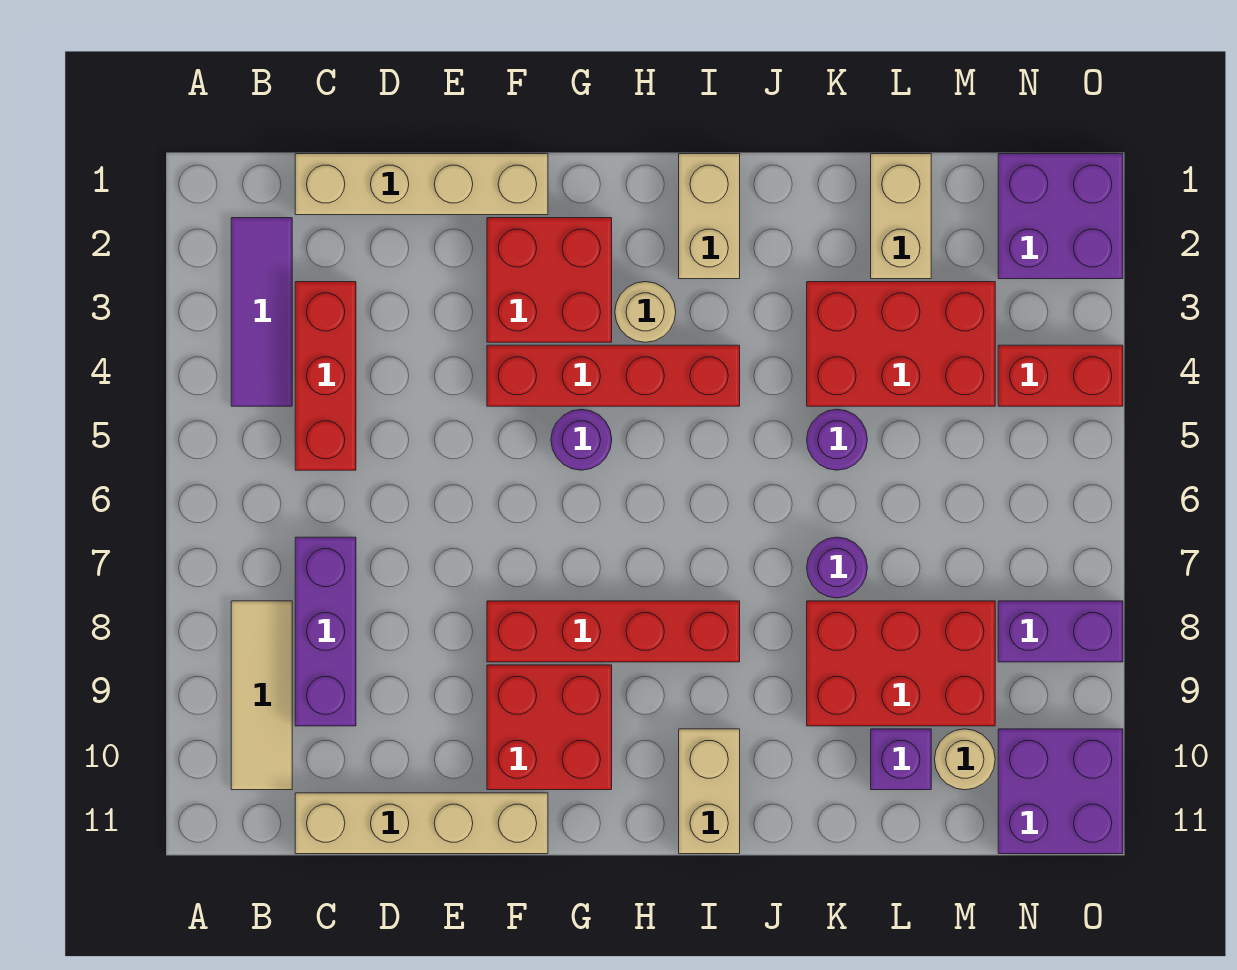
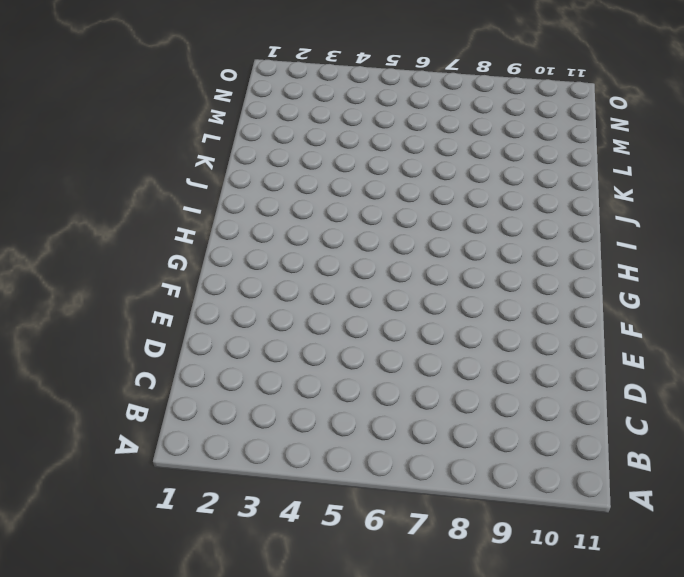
none -> purple 1x3 tile [231,218,292,406]
none -> tan 1x3 tile [231,601,292,790]
none -> tan 1x4 brick [295,154,548,215]

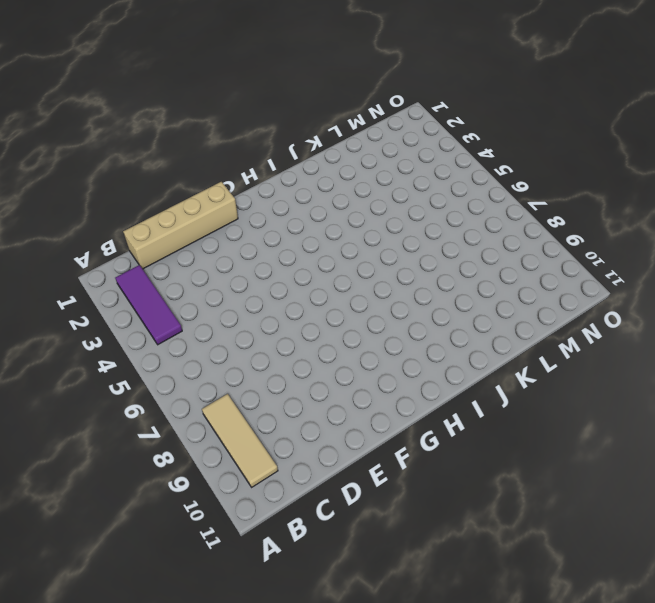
none -> red 1x3 brick [295,282,356,470]
none -> purple 1x3 brick [295,537,356,726]
none -> tan 1x4 brick [295,793,548,854]

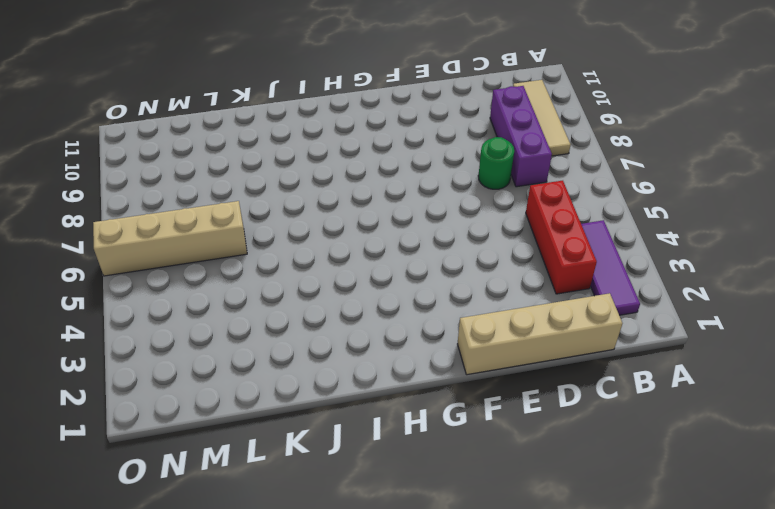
green 1x1 round brick [478,137,514,189] -> none
tan 1x4 brick [93,201,247,276] -> tan 1x4 brick moved to [295,793,548,854]
none -> red 2x2 brick [487,218,612,342]
none -> red 1x4 brick [487,345,740,406]
none -> red 1x4 brick [487,601,740,662]

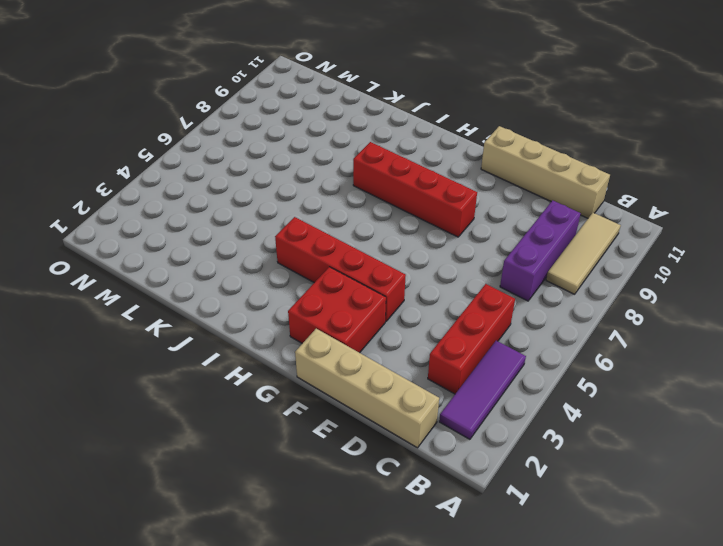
none -> red 2x2 brick [487,665,612,790]
none -> purple 1x1 round brick [551,409,612,470]
none -> tan 1x1 round brick [615,282,676,342]

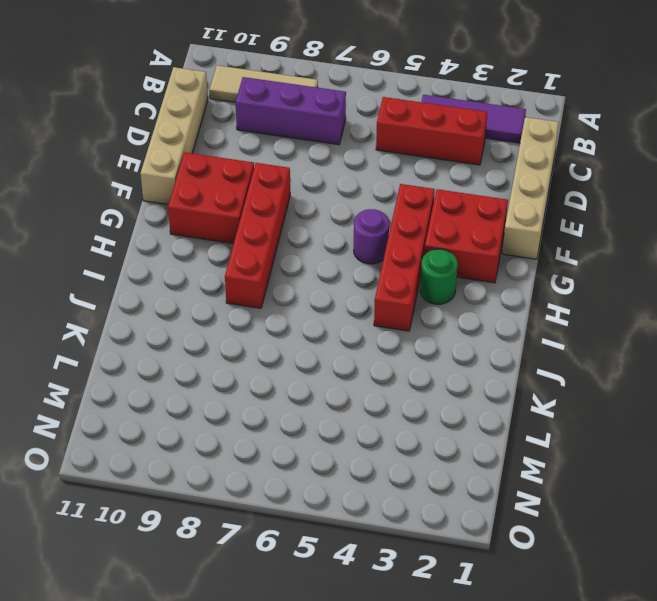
green 1x1 round brick [420,249,457,304] -> tan 1x1 round brick [615,282,676,342]
none -> tan 1x2 brick [679,154,740,279]
none -> tan 1x2 brick [679,729,740,854]
none -> red 2x3 brick [807,282,995,406]

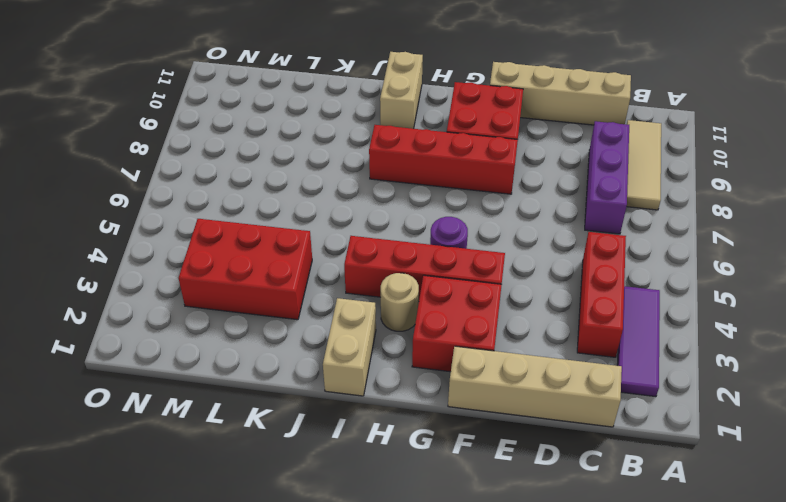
none -> purple 1x1 round brick [807,409,867,470]
none -> purple 1x1 round brick [807,537,867,598]
none -> red 2x3 brick [807,601,995,726]

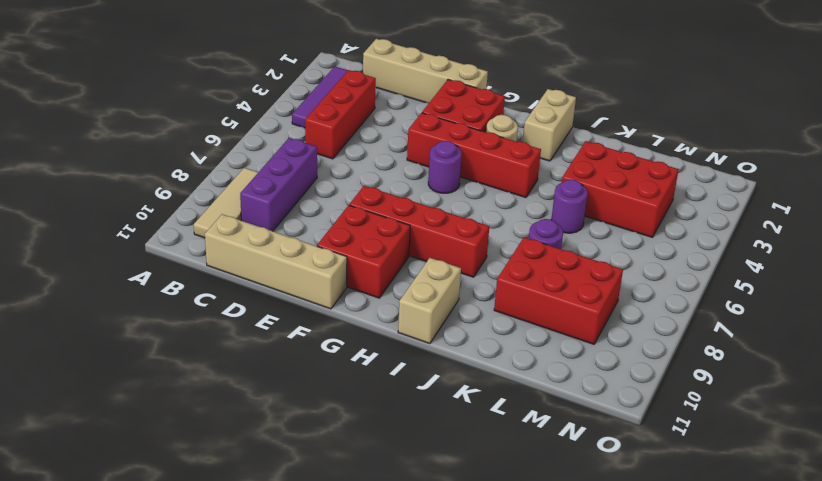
none -> tan 1x2 brick [871,154,931,279]
none -> purple 1x1 brick [871,729,931,790]
none -> tan 1x1 round brick [934,729,995,790]

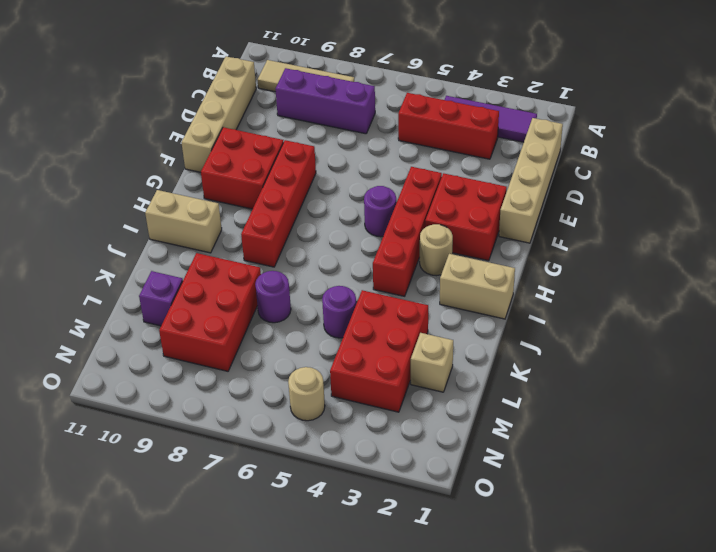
tan 1x1 brick [411,333,453,392] -> tan 1x2 brick [871,154,931,279]
tan 1x1 round brick [288,367,325,421] -> tan 1x1 round brick moved to [934,729,995,790]
none -> purple 2x2 brick [998,154,1123,279]
none -> red 1x2 brick [998,345,1123,406]
none -> purple 1x2 brick [998,601,1123,662]

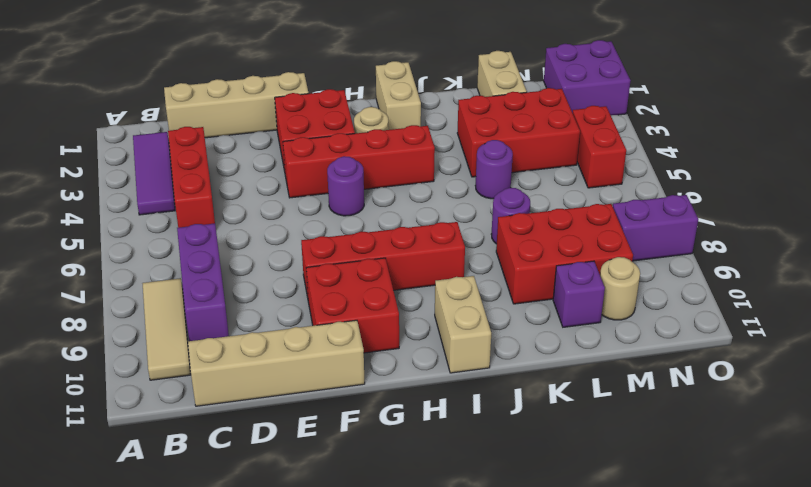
red 1x2 brick [573,106,626,188] -> red 1x2 brick turned to [998,345,1123,406]
none -> purple 2x2 brick [998,729,1123,854]

